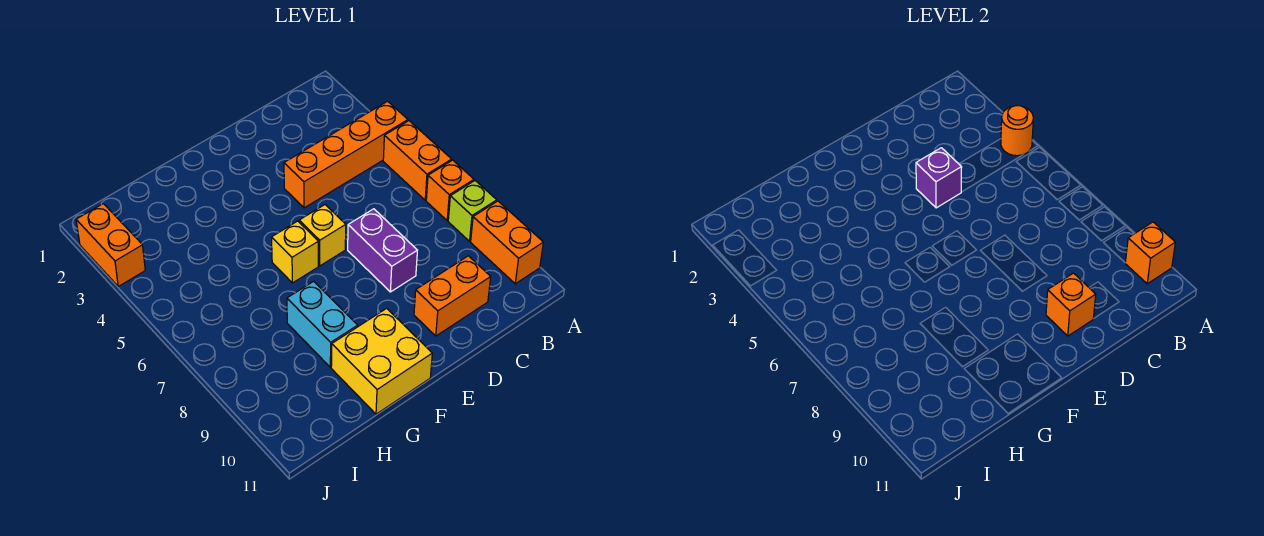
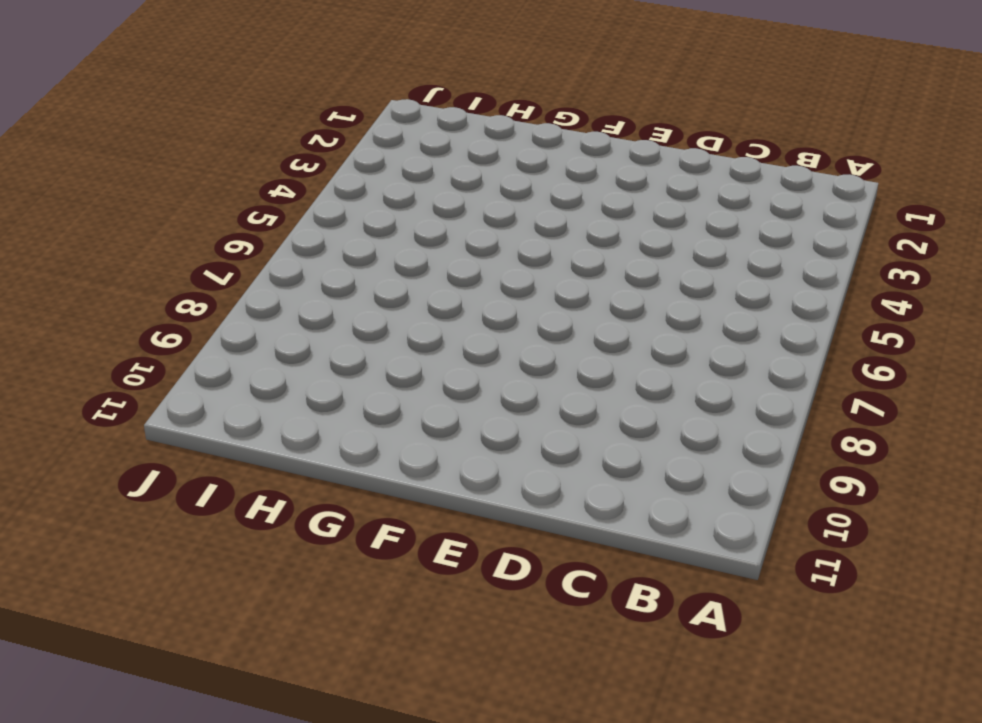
none -> orange 1x4 brick [284,101,408,208]
none -> orange 1x2 brick [383,121,452,200]
none -> orange 1x1 brick [426,160,474,221]

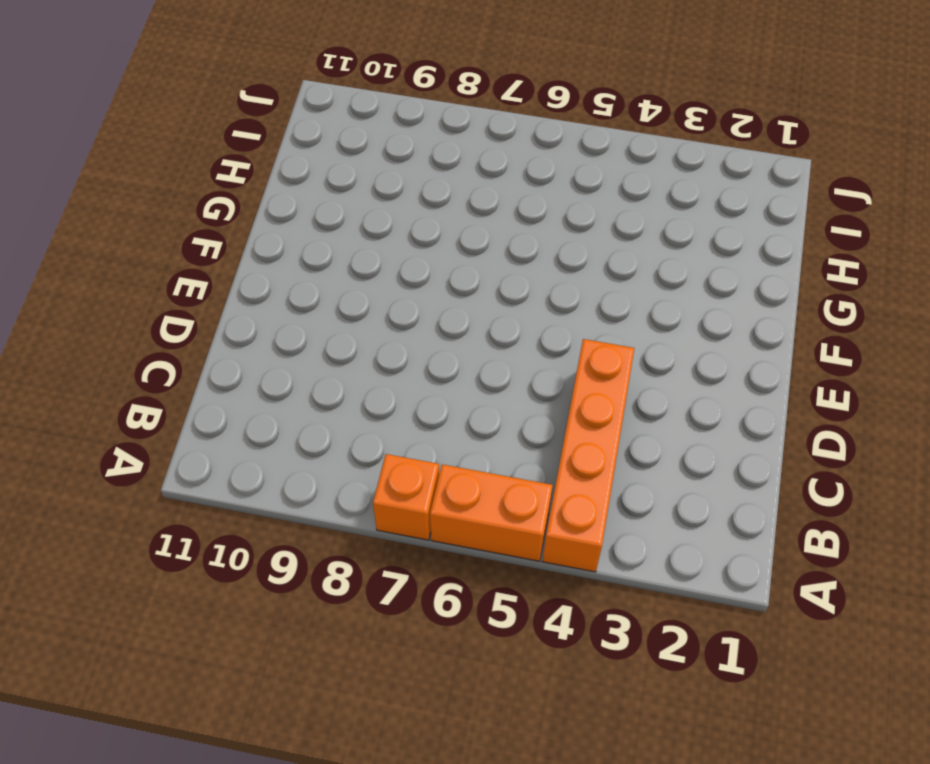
none -> lime 1x1 brick [448,181,497,241]
none -> orange 1x2 brick [471,201,543,284]
none -> orange 1x2 brick [414,256,491,336]

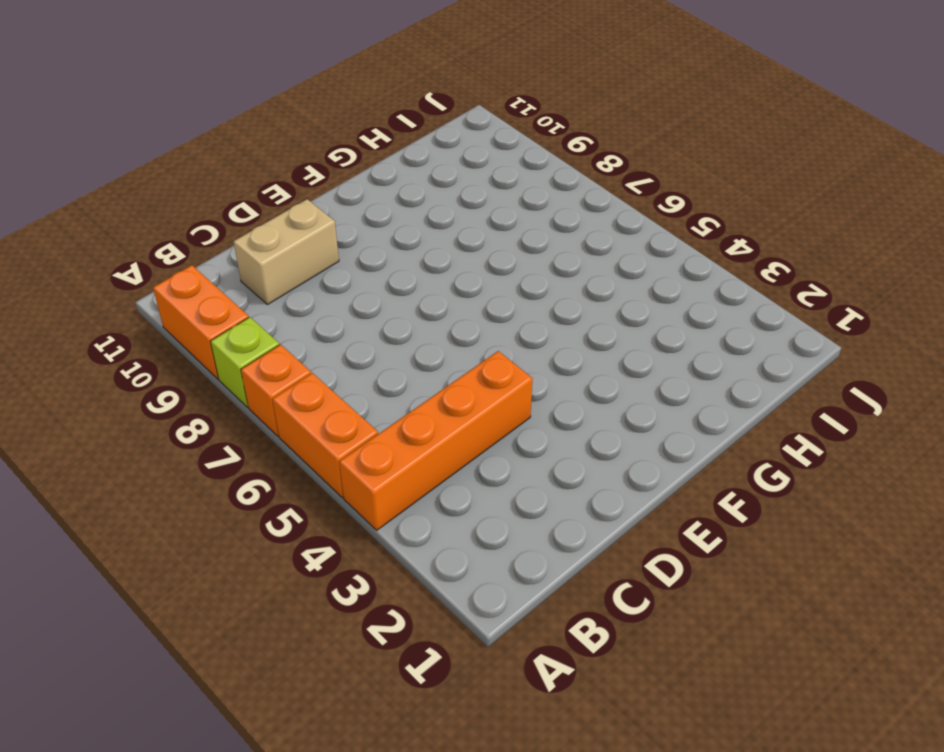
tan 1x2 brick [234,199,339,305] -> orange 1x2 brick [414,256,491,336]
none -> purple 1x2 brick [348,209,417,292]
none -> yellow 1x1 brick [299,205,346,266]
none -> yellow 1x1 brick [272,221,318,283]

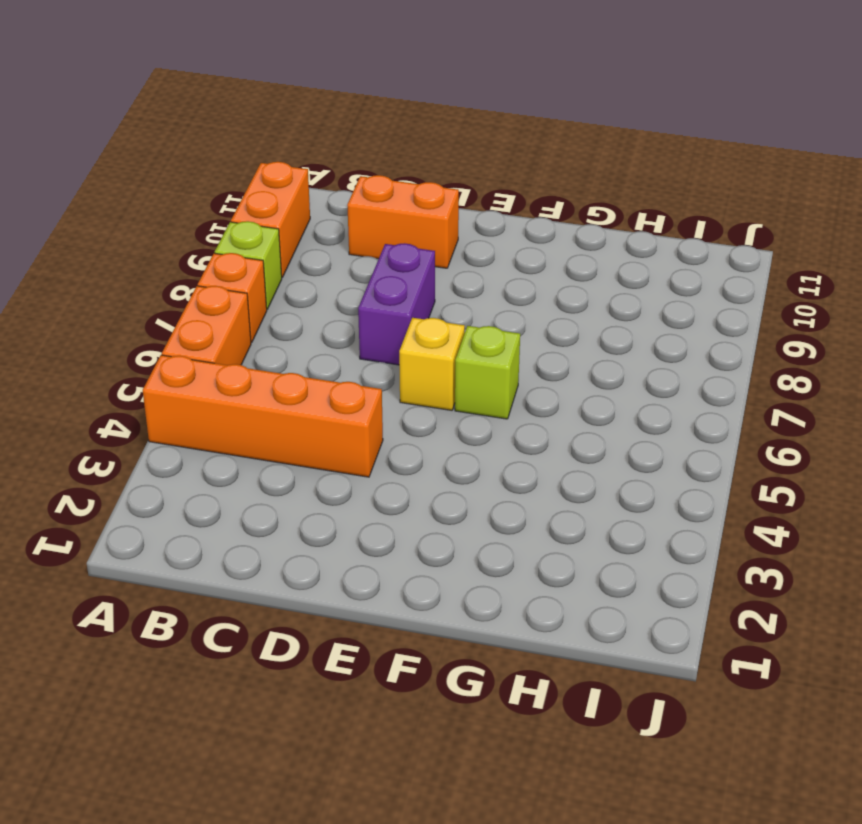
lime 1x1 brick [455,326,520,419] -> yellow 1x1 brick [272,221,318,283]
none -> yellow 2x2 brick [331,308,432,414]
none -> cyan 1x2 brick [287,281,358,367]
none -> orange 1x2 brick [76,204,145,286]

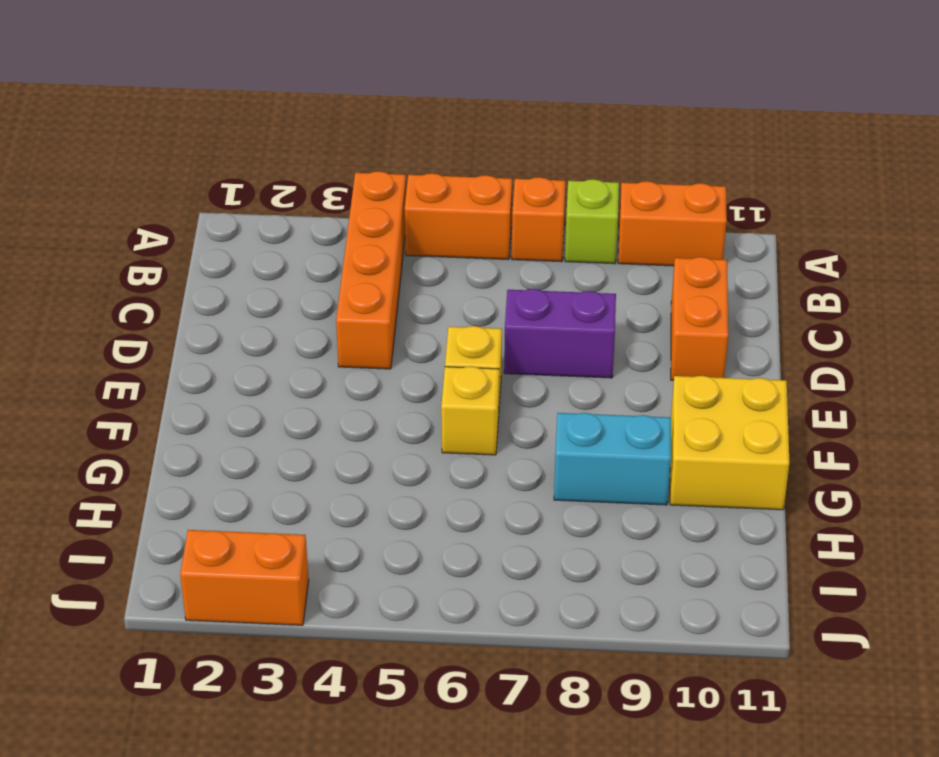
none -> orange 1x1 round brick [1001,106,1033,156]
none -> orange 1x1 brick [1125,222,1175,284]
none -> purple 1x1 brick [916,148,962,208]

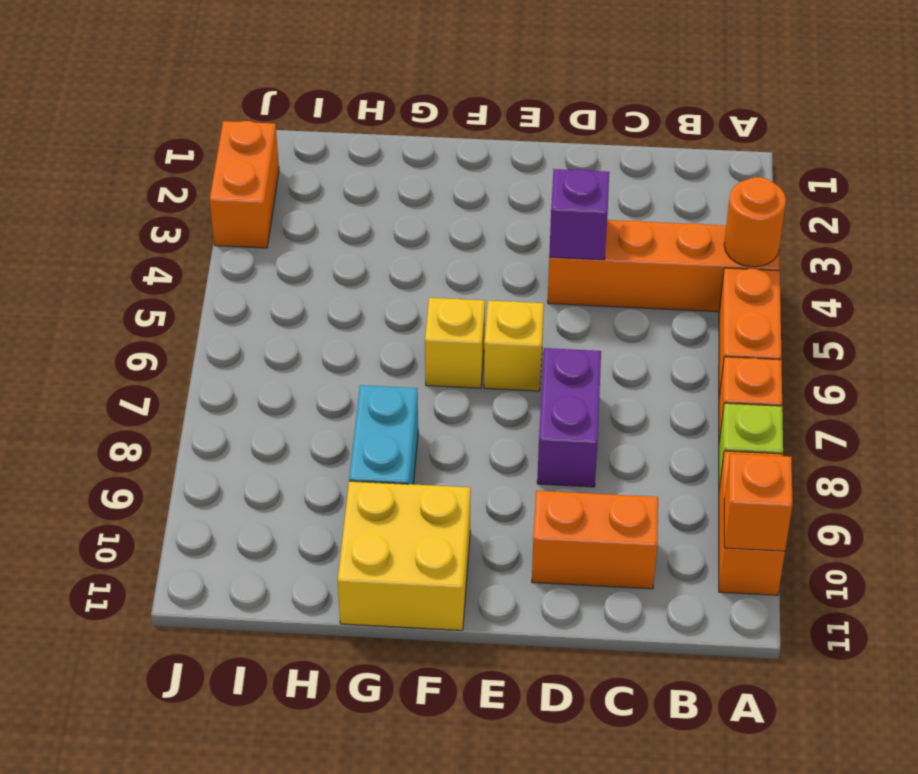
none -> orange 1x1 brick [1046,273,1096,336]

